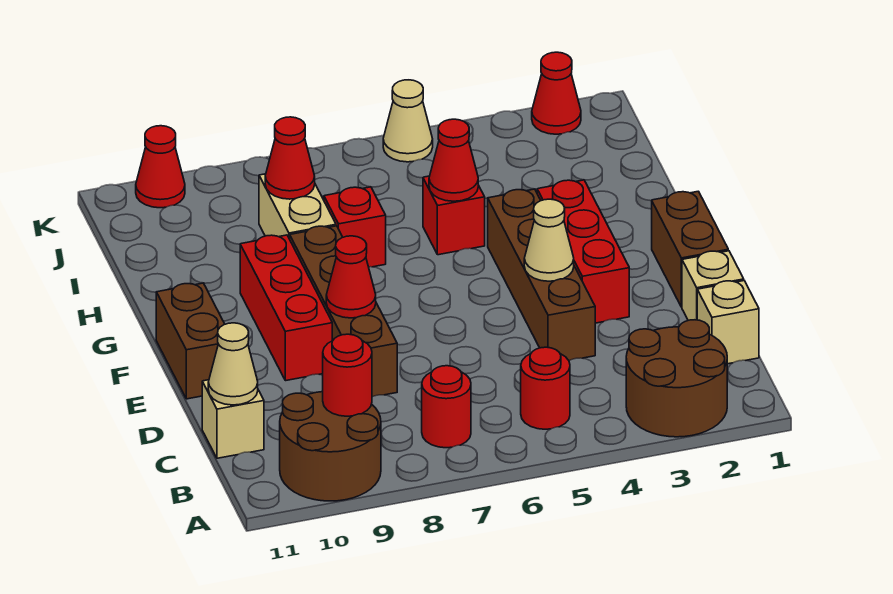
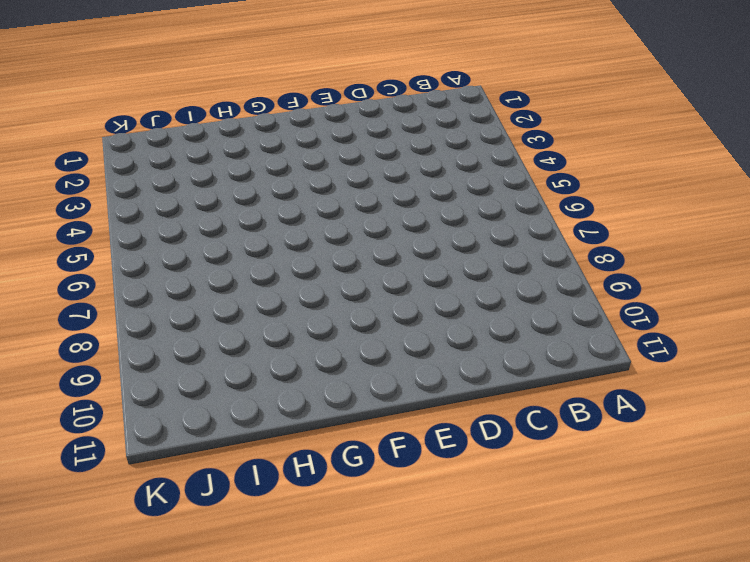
none -> brown 2x2 round brick [626,320,727,437]
none -> brown 2x2 round brick [280,392,381,501]
none -> red 1x1 round brick [521,347,570,429]

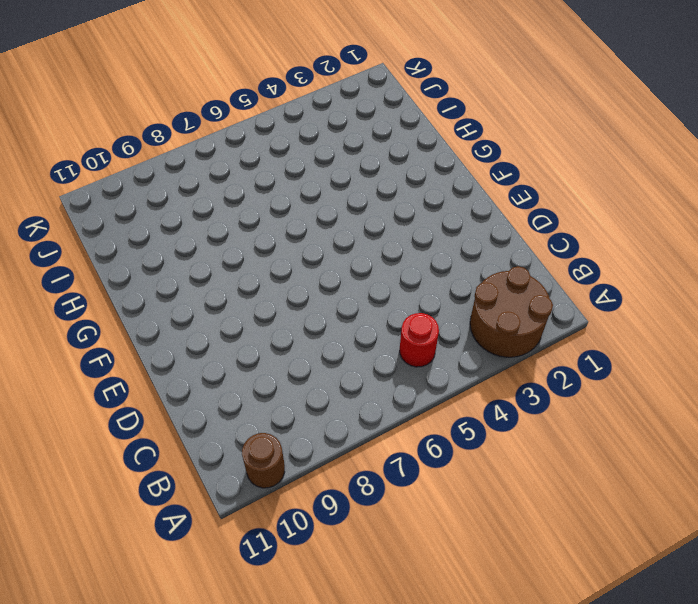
brown 1x1 round brick [242,433,285,488] -> brown 2x2 round brick [280,392,381,501]
none -> red 1x1 round brick [422,366,471,448]
none -> tan 1x1 brick [697,281,759,364]
none -> tan 1x1 brick [202,380,264,458]

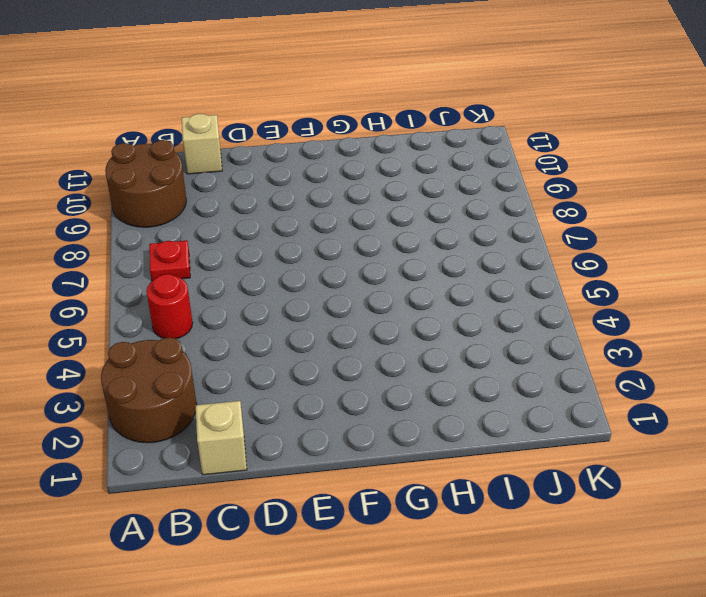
red 1x1 plate [149,241,190,281] -> red 1x1 round brick [422,366,471,448]
none -> tan 1x1 brick [682,251,744,320]
none -> brown 1x4 brick [488,189,595,361]
none -> brown 1x4 brick [290,226,397,397]

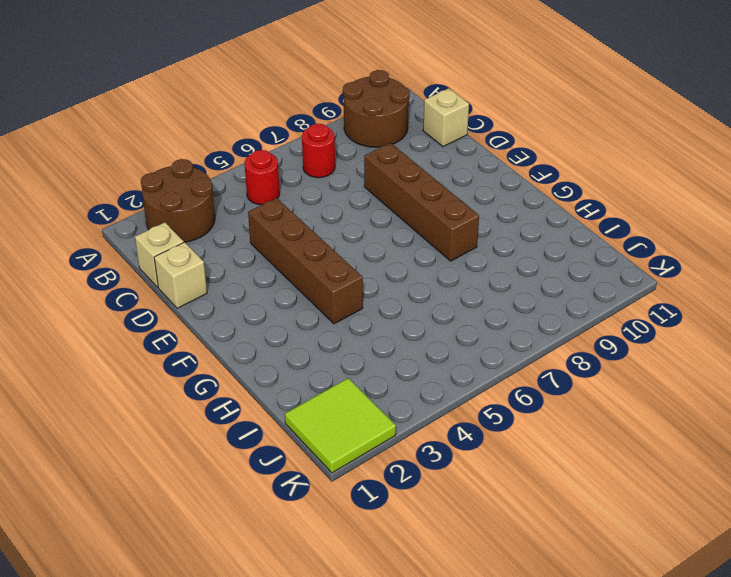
lime 2x2 tile [285,378,396,473] -> red 1x1 cone [532,52,581,134]
none -> brown 1x2 brick [652,191,728,307]
none -> red 1x3 brick [537,180,629,323]
none -> red 1x3 brick [240,235,332,381]

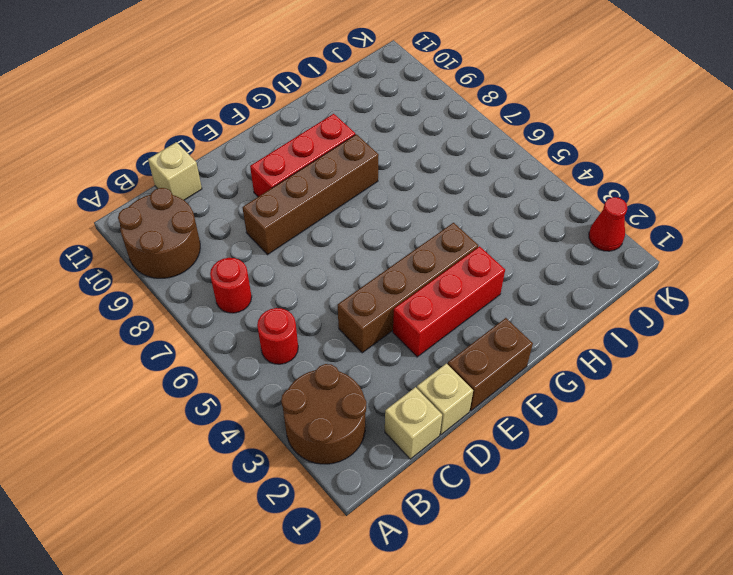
none -> brown 1x2 brick [156,283,225,399]
none -> red 1x1 brick [423,176,485,255]
none -> red 1x1 brick [324,187,386,267]

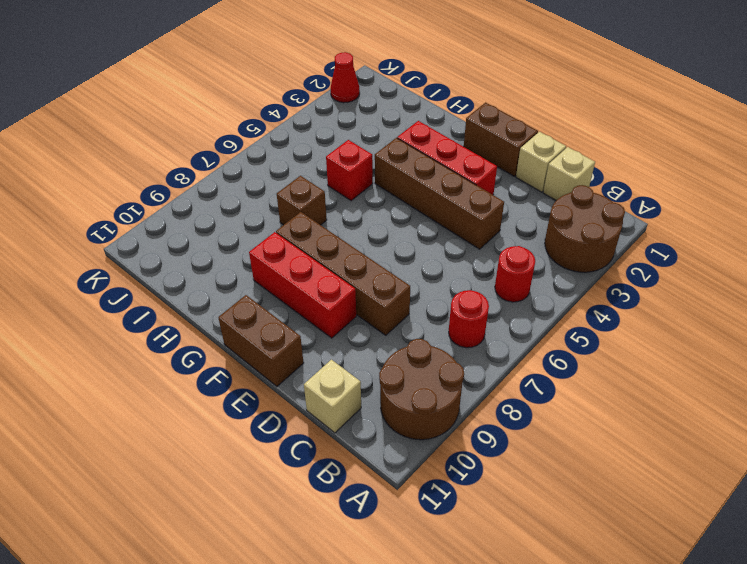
brown 1x1 brick [277,176,327,225] -> red 1x1 brick [324,187,386,267]
none -> tan 1x2 brick [259,174,336,239]
none -> tan 1x1 cone [383,80,433,162]
none -> red 1x1 cone [136,126,185,208]

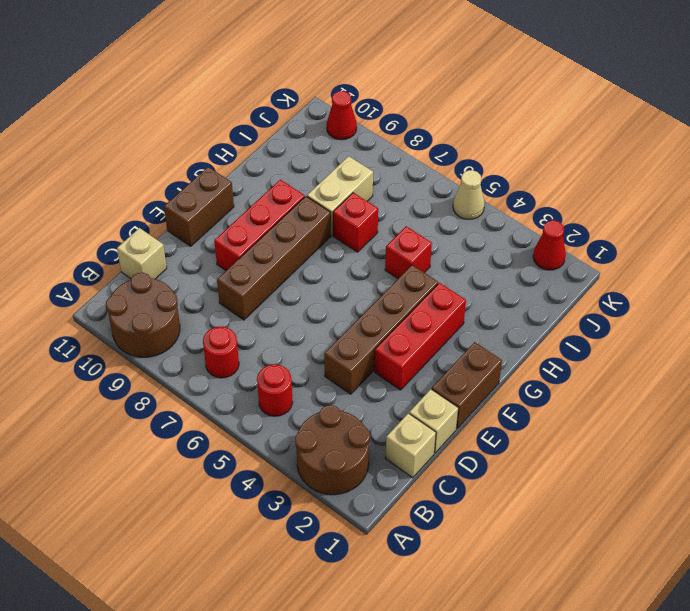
none -> red 1x1 round brick [323,334,372,416]
none -> tan 1x1 cone [208,323,258,405]
none -> tan 1x1 cone [524,199,574,281]

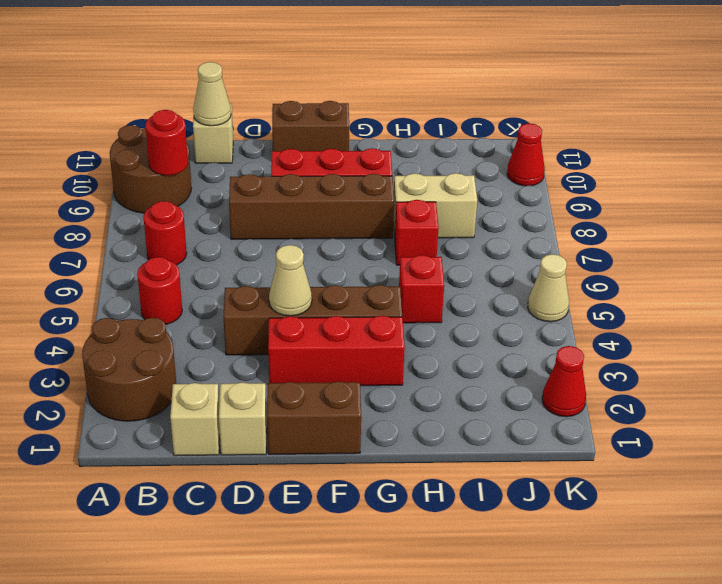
none -> red 1x1 cone [326,236,376,318]
none -> red 1x1 cone [429,119,478,201]
none -> red 1x1 cone [265,117,315,199]

